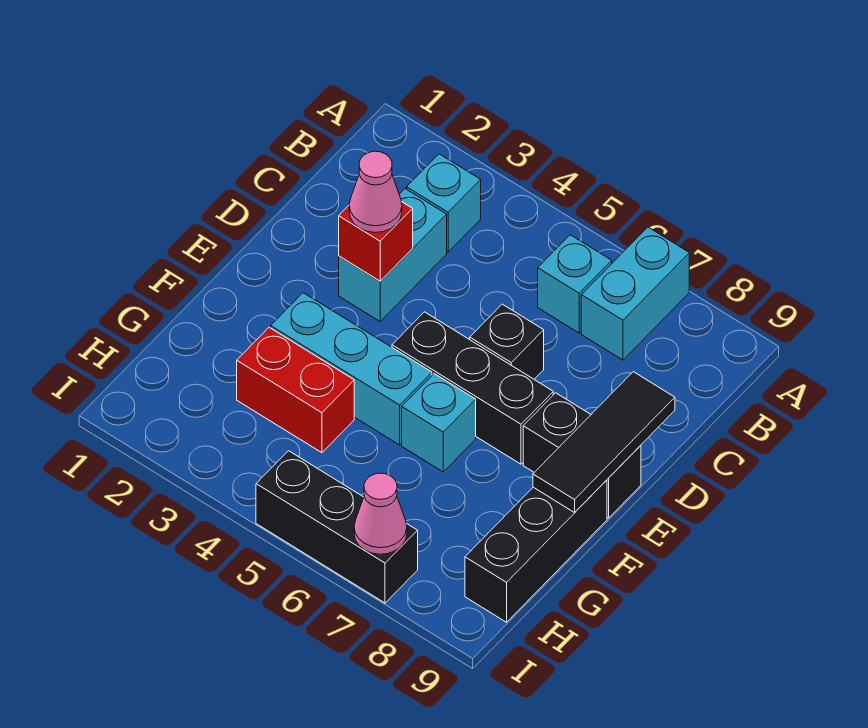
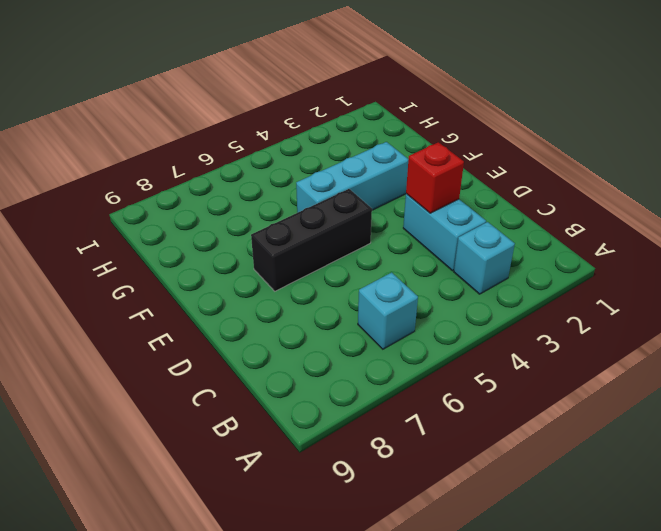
none -> cyan 1x2 brick [581,227,689,360]
none -> black 1x1 brick [470,304,544,379]
none -> black 1x2 brick [523,393,641,518]

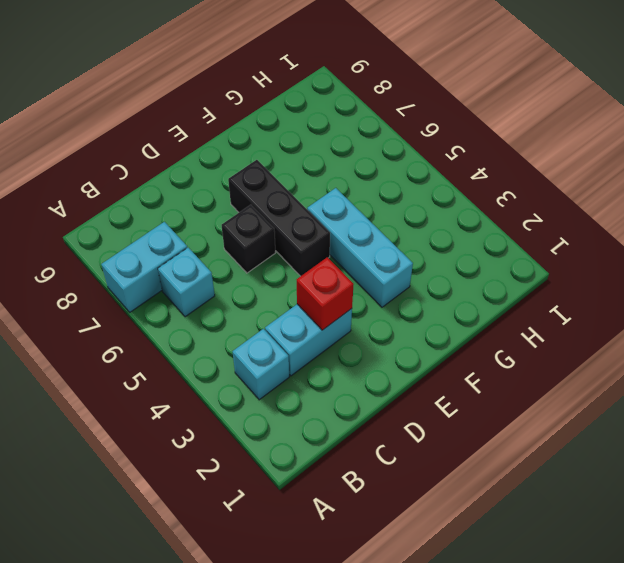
none -> black 1x2 brick [523,393,641,518]
none -> cyan 1x1 brick [402,374,476,472]
none -> black 1x3 brick [465,480,607,622]

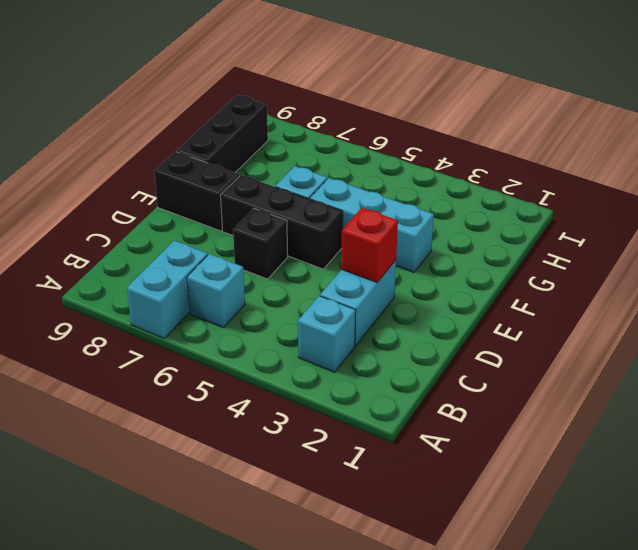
none -> red 1x2 brick [237,327,354,453]
none -> black 1x3 brick [256,451,418,603]
none -> black 1x3 tile [533,372,675,512]

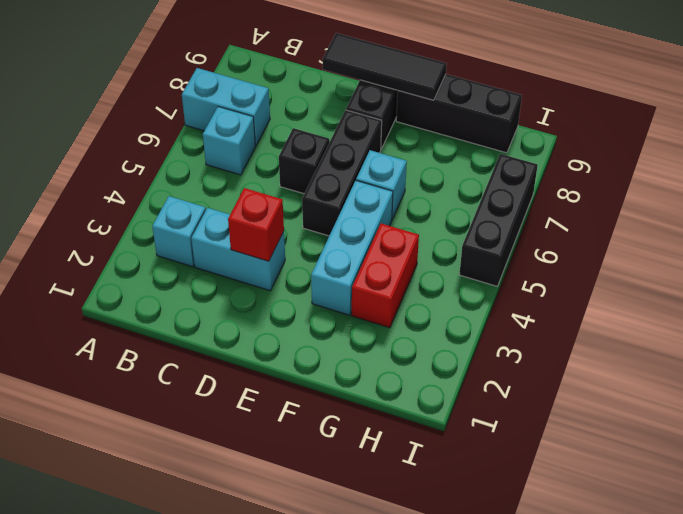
none -> pink 1x1 cone [354,473,407,554]
none -> pink 1x1 cone [349,151,402,233]

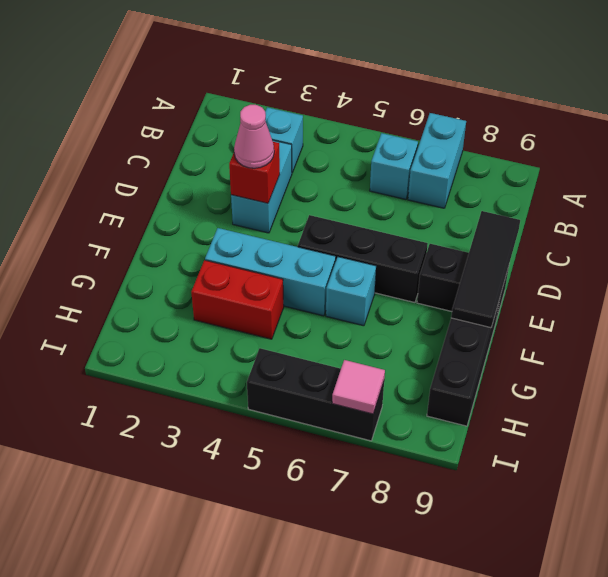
pink 1x1 tile [332,360,385,414] -> pink 1x1 cone [354,473,407,554]
none -> black 1x1 brick [470,304,544,379]

